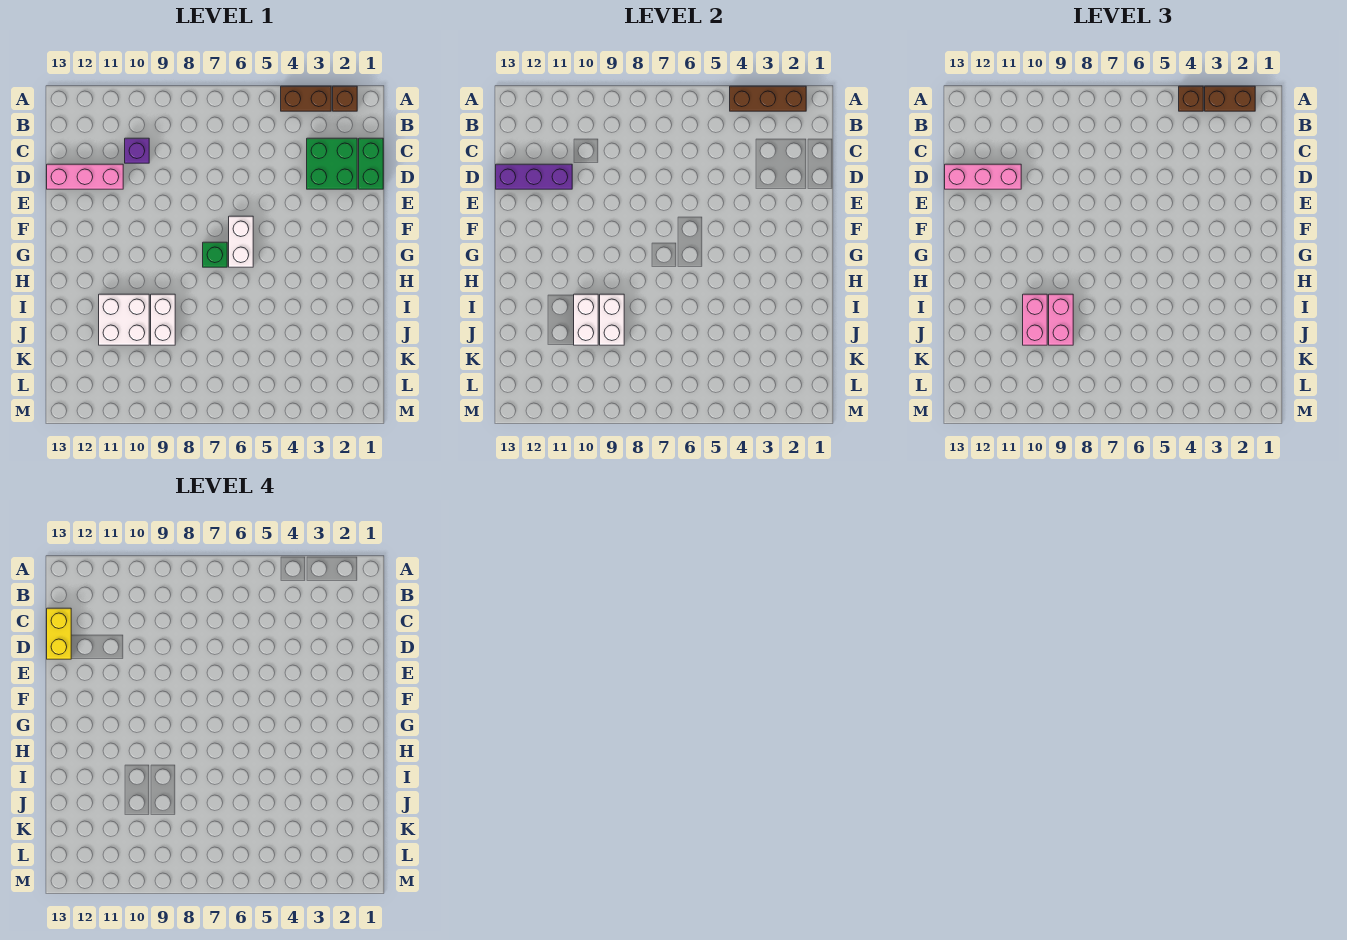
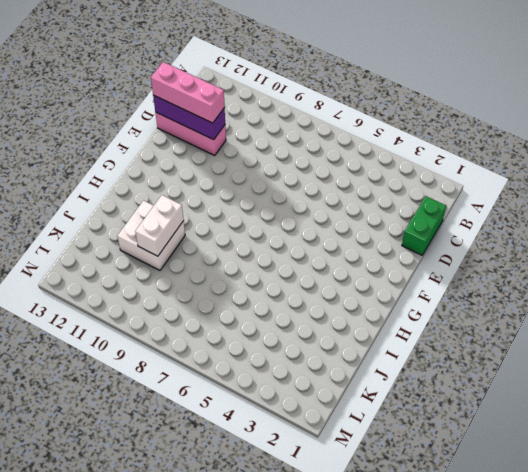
none -> brown 1x1 brick [333,86,357,111]
none -> brown 1x2 brick [281,86,331,111]
none -> green 2x2 brick [307,138,357,189]

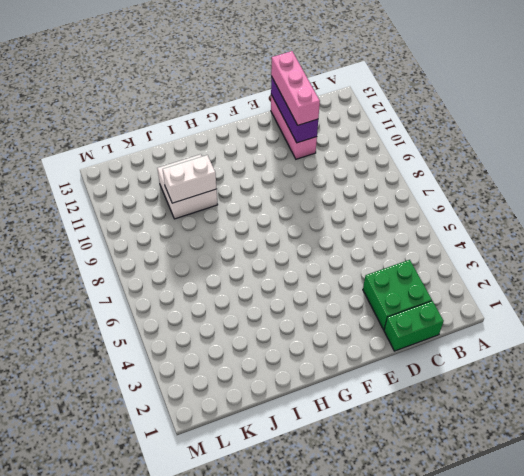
none -> brown 1x1 brick [333,86,357,111]
none -> brown 1x2 brick [281,86,331,111]
none -> purple 1x1 brick [125,138,149,163]

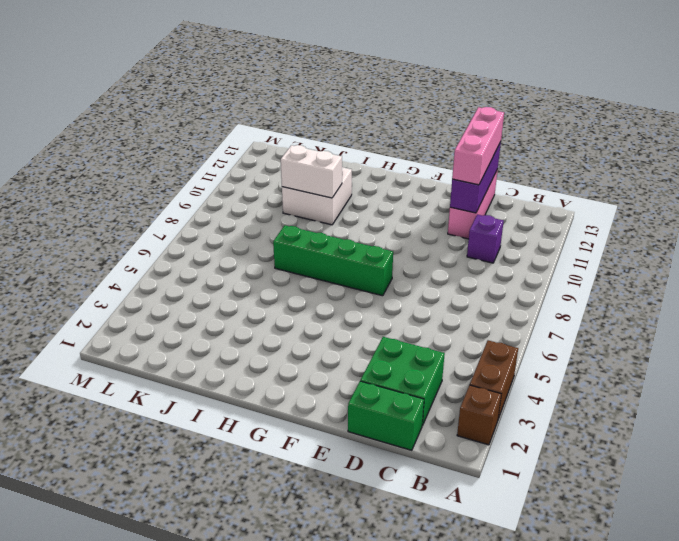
green 1x4 brick [273,225,393,296] -> green 1x1 brick [203,242,227,267]
none -> white 1x2 brick [229,216,253,267]
none -> white 1x2 brick [151,294,175,345]
none -> brown 1x3 brick [730,86,806,111]

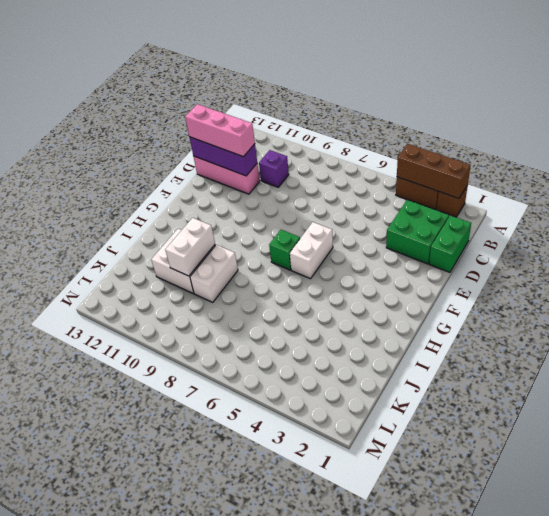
none -> white 1x2 brick [600,294,624,345]
none -> brown 1x2 brick [1205,86,1255,111]
none -> brown 1x1 brick [1179,86,1203,111]

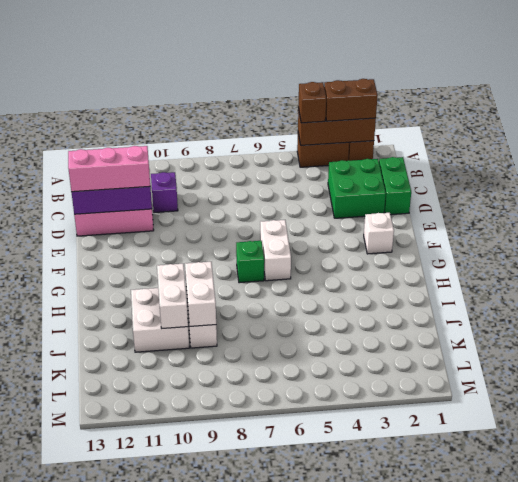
white 1x1 brick [364,213,394,254] -> none
none -> pink 1x2 brick [1049,294,1073,345]
none -> pink 1x2 brick [1023,294,1047,345]
none -> yellow 1x2 brick [47,608,71,659]

